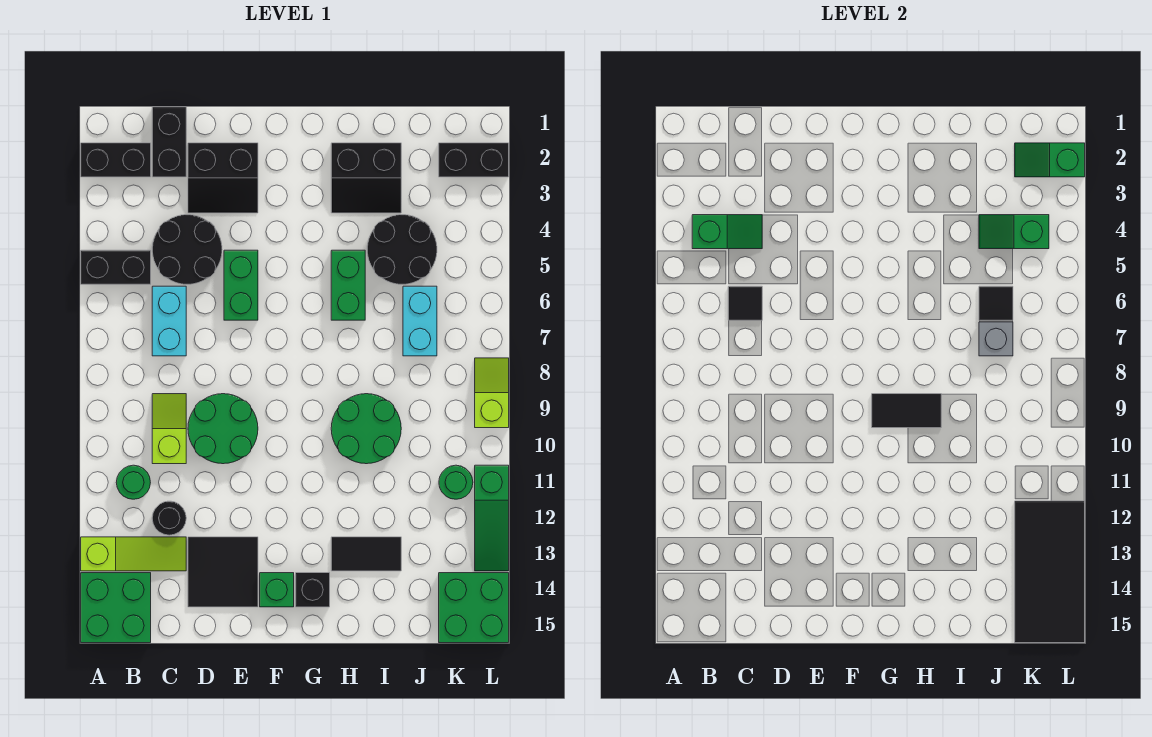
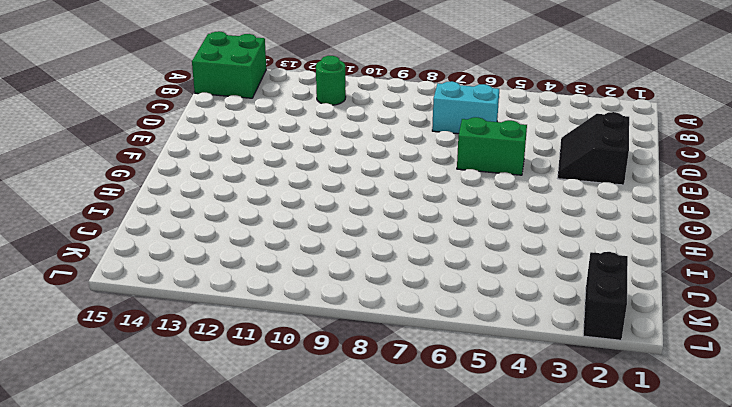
none -> black 1x2 brick [81,143,151,177]
none -> black 1x2 brick [81,250,151,284]
none -> lime 1x3 slope [81,537,186,571]
none -> black 1x2 brick [152,107,186,177]

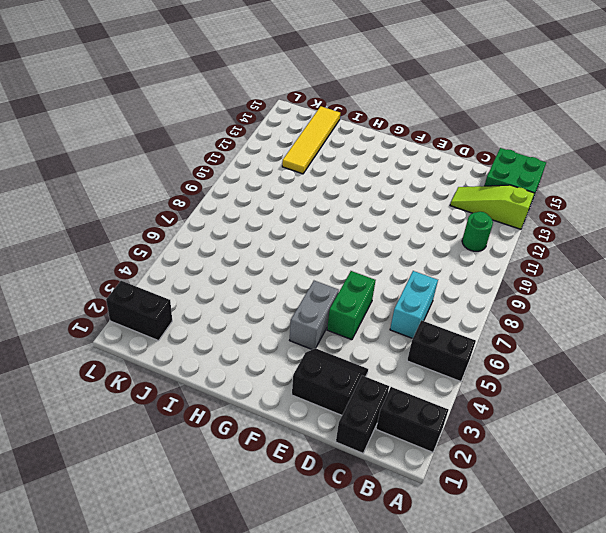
grey 1x2 brick [290,281,339,350] -> none
yellow 1x4 tile [282,106,340,174] -> none
none -> black 2x2 round brick [152,215,222,284]
none -> lime 1x2 slope [152,394,186,464]
none -> black 1x1 round brick [152,501,186,535]
none -> green 2x2 round brick [188,394,258,464]

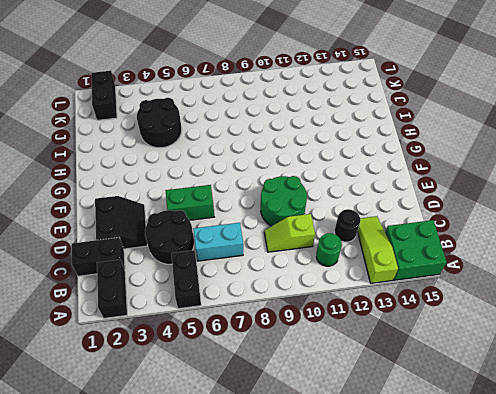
none -> black 2x2 tile [188,537,258,607]
none -> green 1x1 brick [260,573,294,607]
none -> black 1x1 brick [296,573,330,607]
none -> black 2x2 slope [331,143,401,213]

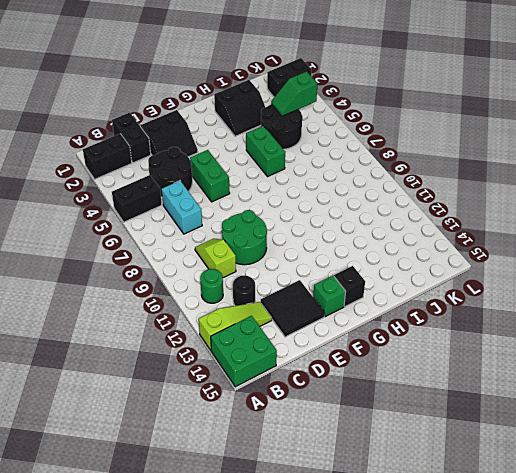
none -> green 2x2 round brick [331,394,401,464]
none -> black 1x2 tile [331,537,401,571]
none -> cyan 1x2 brick [403,286,437,356]
none -> green 1x1 round brick [439,465,473,499]

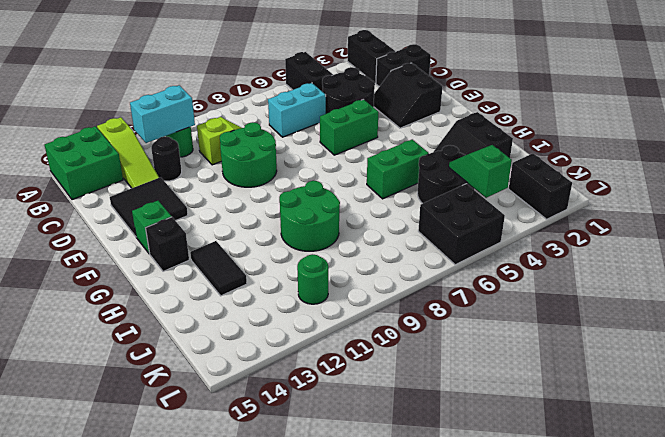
cyan 1x2 brick [130,85,195,143] -> cyan 1x2 brick moved to [403,286,437,356]
black 2x2 brick [418,184,505,265] -> none
none -> green 2x2 brick [439,573,509,643]
none -> lime 1x2 slope [475,358,509,428]
none -> green 1x3 slope [475,465,509,571]
none -> green 1x2 slope [692,215,762,249]

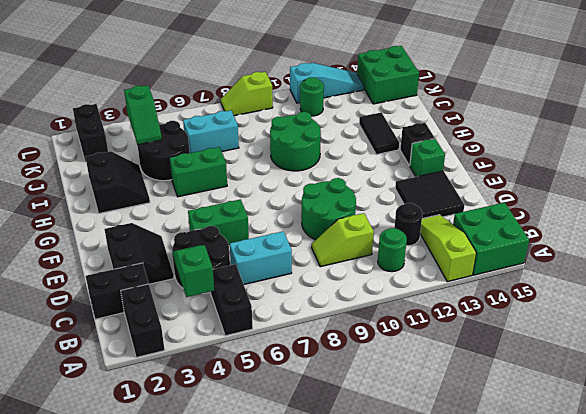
cyan 1x3 slope [290,63,364,103] -> green 1x3 slope [475,465,509,571]
none -> black 1x1 tile [728,286,762,320]
none -> black 1x2 tile [872,394,941,428]
none -> black 1x1 tile [979,286,1013,320]
none -> grey 1x1 brick [979,322,1013,356]

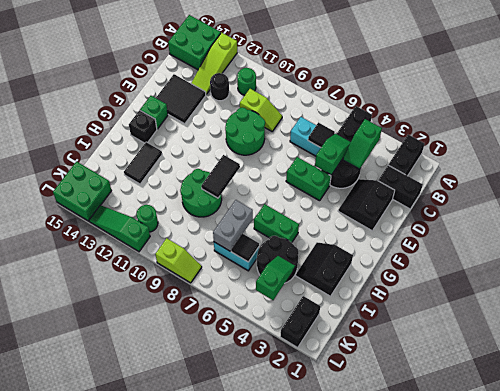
green 1x2 slope [315,134,351,175] -> green 1x2 slope moved to [1015,143,1085,177]
grey 1x2 brick [213,200,253,251] -> grey 1x1 brick [979,322,1013,356]
none -> black 2x4 tile [1015,501,1085,643]

